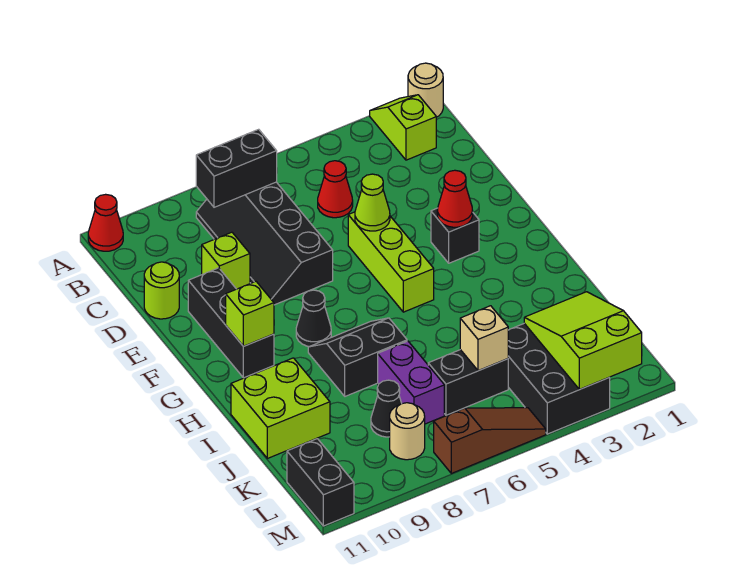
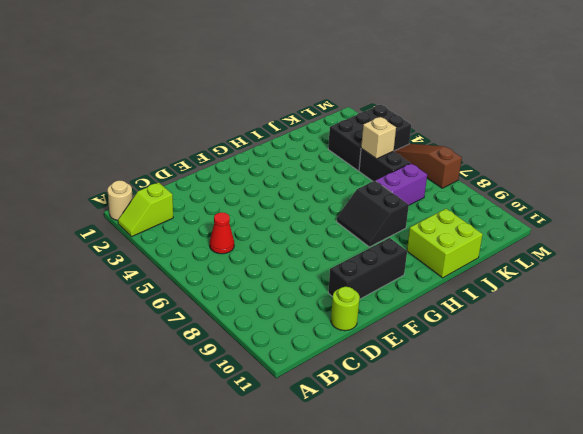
none -> red 1x1 cone [88,194,123,251]
none -> black 2x4 slope [196,182,333,305]
none -> lime 1x1 brick [202,232,250,289]

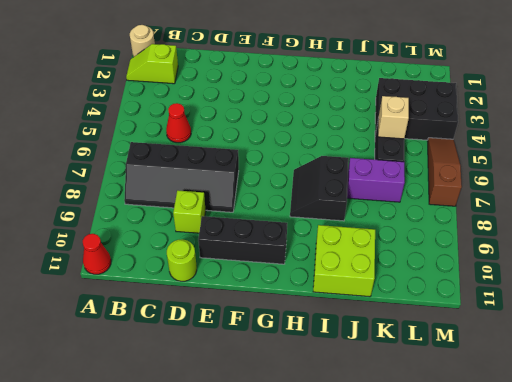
none -> lime 1x3 brick [348,212,434,312]
none -> black 1x1 brick [431,209,479,263]
none -> black 1x1 cone [296,290,331,347]

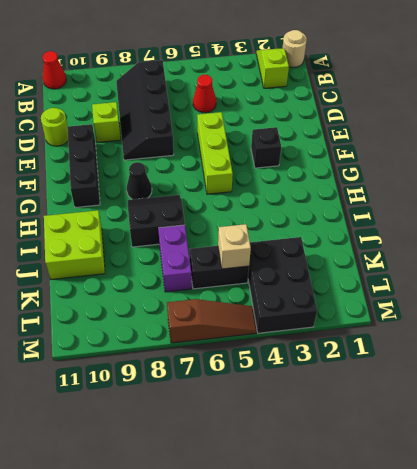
none -> black 1x1 cone [371,380,402,437]
none -> tan 1x1 round brick [390,403,425,460]
none -> black 1x2 brick [287,439,354,526]

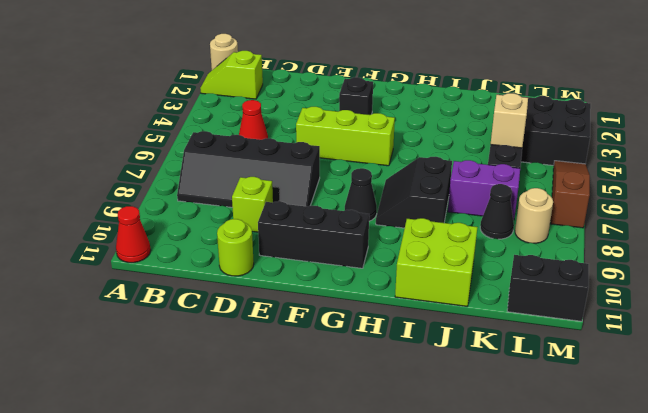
none -> black 1x2 brick [196,129,277,207]
none -> lime 1x1 cone [355,174,390,231]
none -> red 1x1 cone [437,170,473,227]

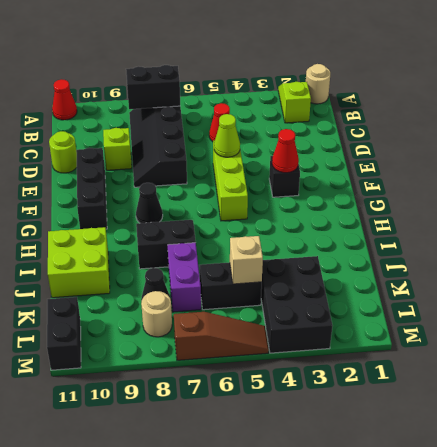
none -> lime 1x1 brick [226,281,274,346]
none -> lime 2x3 slope [524,292,642,389]

